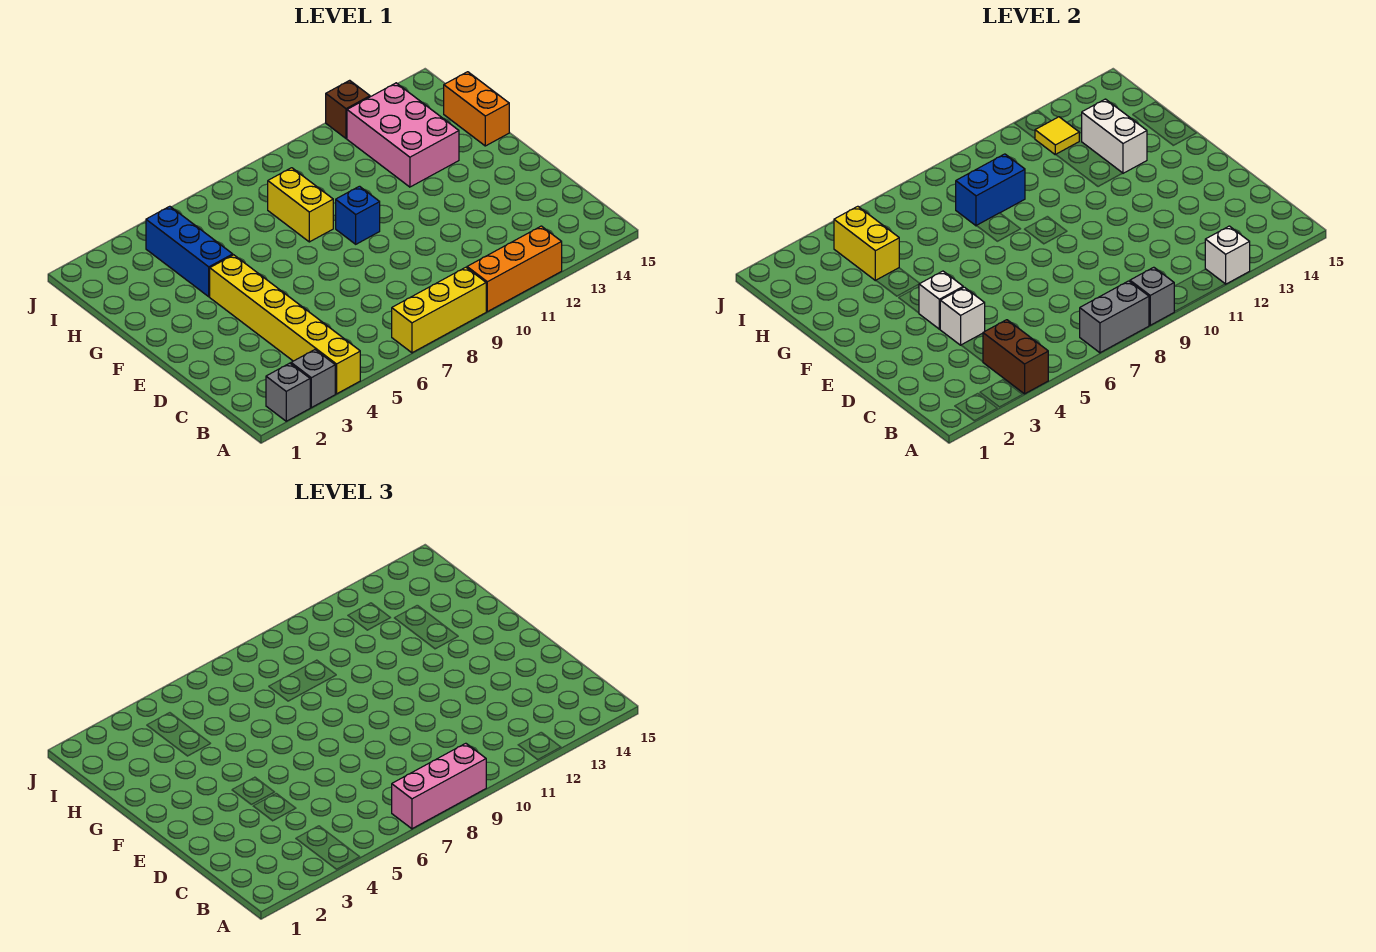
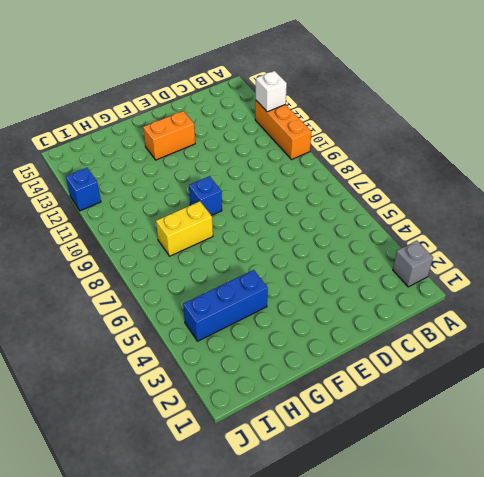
orange 1x2 brick [143,111,195,160] -> orange 1x2 brick moved to [444,72,509,146]
blue 1x1 brick [66,168,101,211] -> brown 1x1 brick [326,80,370,138]
none -> grey 1x1 brick [291,350,335,408]
none -> yellow 1x6 brick [210,255,360,394]
none -> yellow 1x3 brick [392,267,486,353]

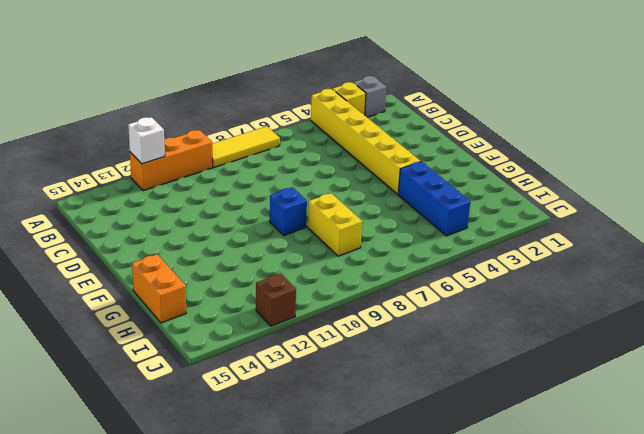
yellow 1x1 brick [333,82,366,115] -> grey 1x1 brick [291,350,335,408]
yellow 1x3 tile [212,126,280,167] -> yellow 1x3 brick [392,267,486,353]
none -> pink 2x3 brick [347,83,459,187]
none -> brown 1x2 brick [983,320,1048,394]
none -> grey 1x2 brick [1080,281,1149,353]

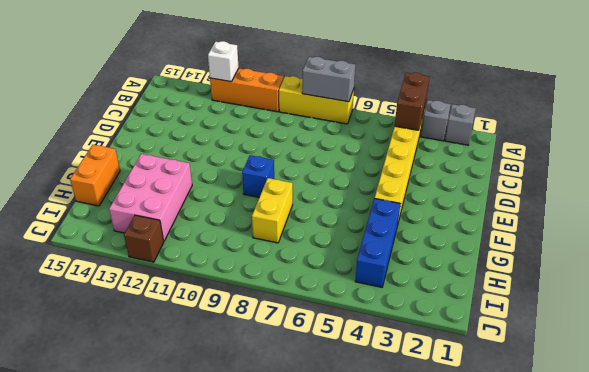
none -> grey 1x1 brick [1130,267,1174,325]
none -> white 1x1 brick [940,287,985,345]
none -> white 1x1 brick [919,271,963,329]

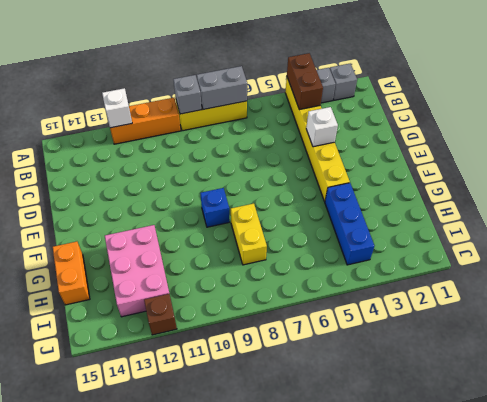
none -> white 1x1 brick [919,271,963,329]
none -> white 1x2 brick [1082,99,1147,173]
none -> yellow 1x2 brick [834,206,899,281]

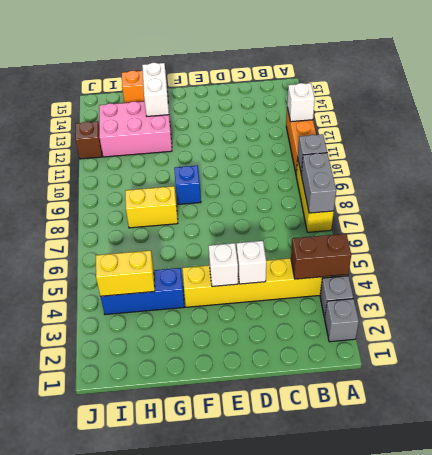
white 1x2 brick [142,63,169,116] -> white 1x2 brick turned to [1082,99,1147,173]
none -> blue 1x2 brick [956,154,1025,226]
none -> yellow 1x1 tile [1035,117,1079,155]
none -> pink 1x3 brick [392,743,486,829]

